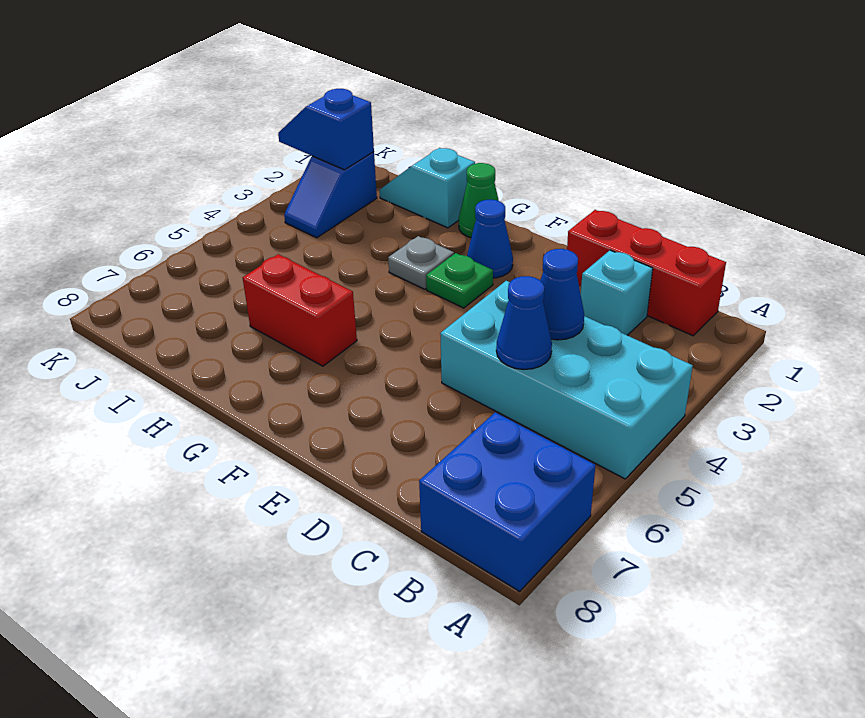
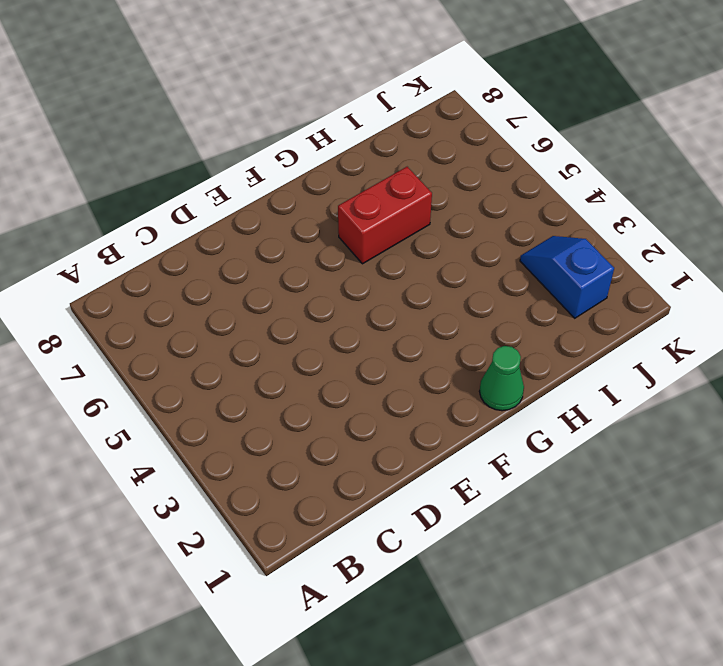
none -> cyan 2x4 brick [440,281,693,479]
none -> blue 2x2 brick [419,412,595,591]
none -> red 1x3 brick [567,210,726,336]

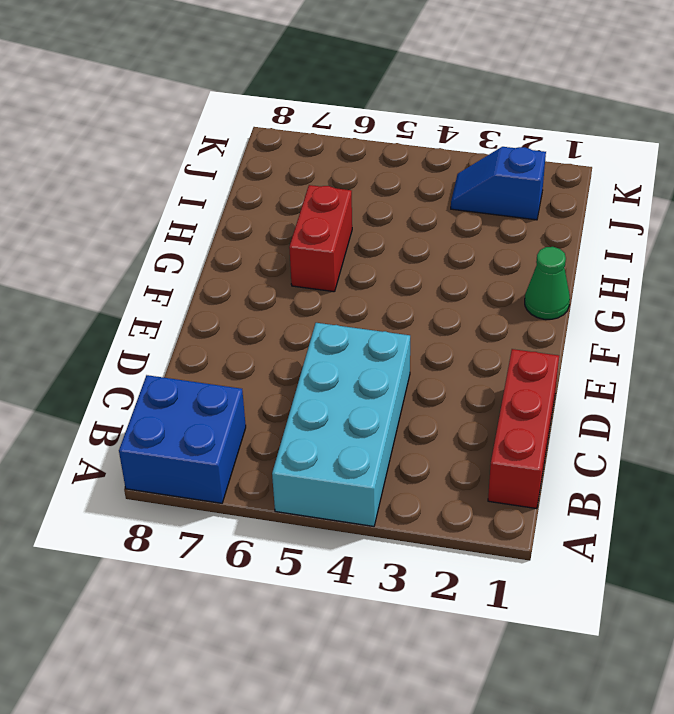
none -> cyan 1x1 brick [581,250,653,335]
none -> blue 1x1 cone [467,200,513,278]
none -> green 1x1 plate [426,253,493,308]

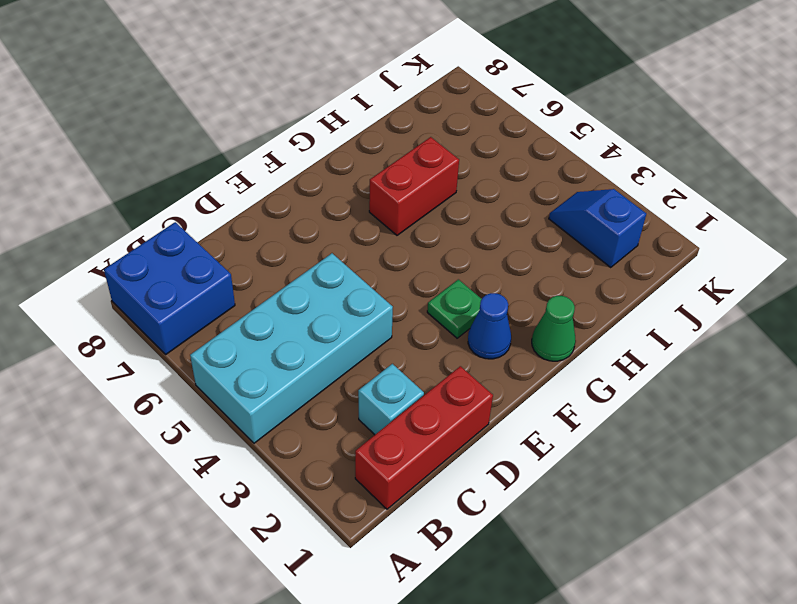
none -> grey 1x1 plate [388,236,454,289]
none -> cyan 1x2 slope [379,148,475,228]
none -> blue 1x1 cone [540,249,584,340]

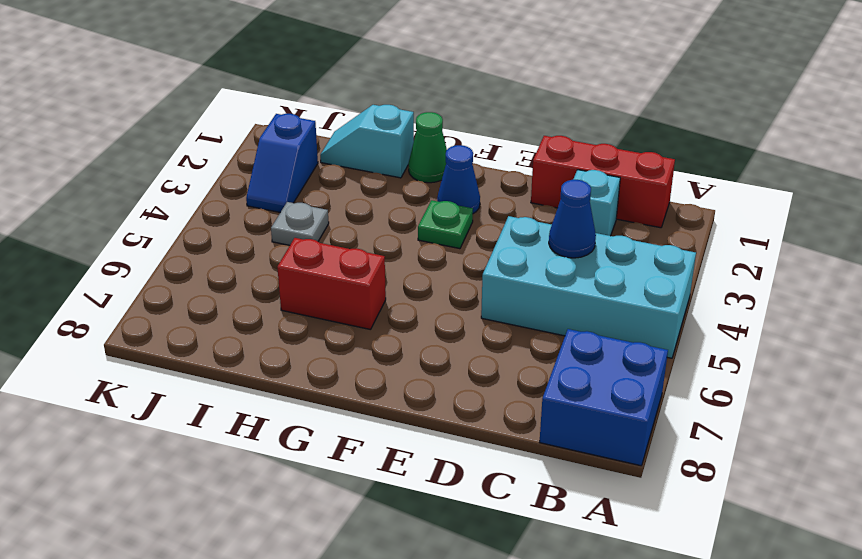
grey 1x1 plate [271,202,329,245] -> grey 1x1 plate moved to [388,236,454,289]
none -> blue 1x1 cone [496,276,552,369]
none -> blue 1x2 slope [278,89,374,170]

